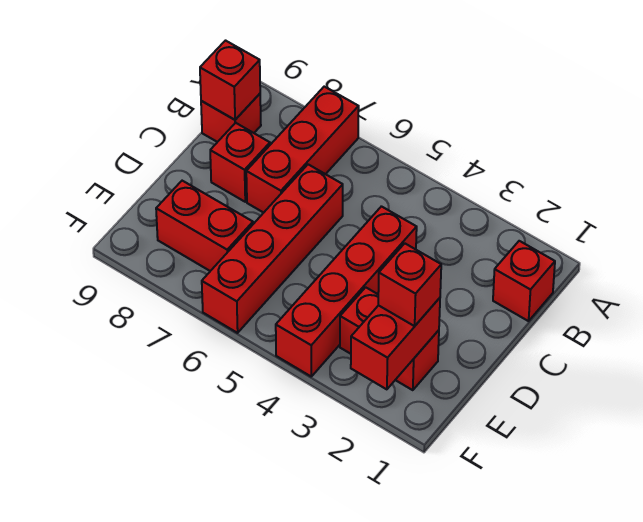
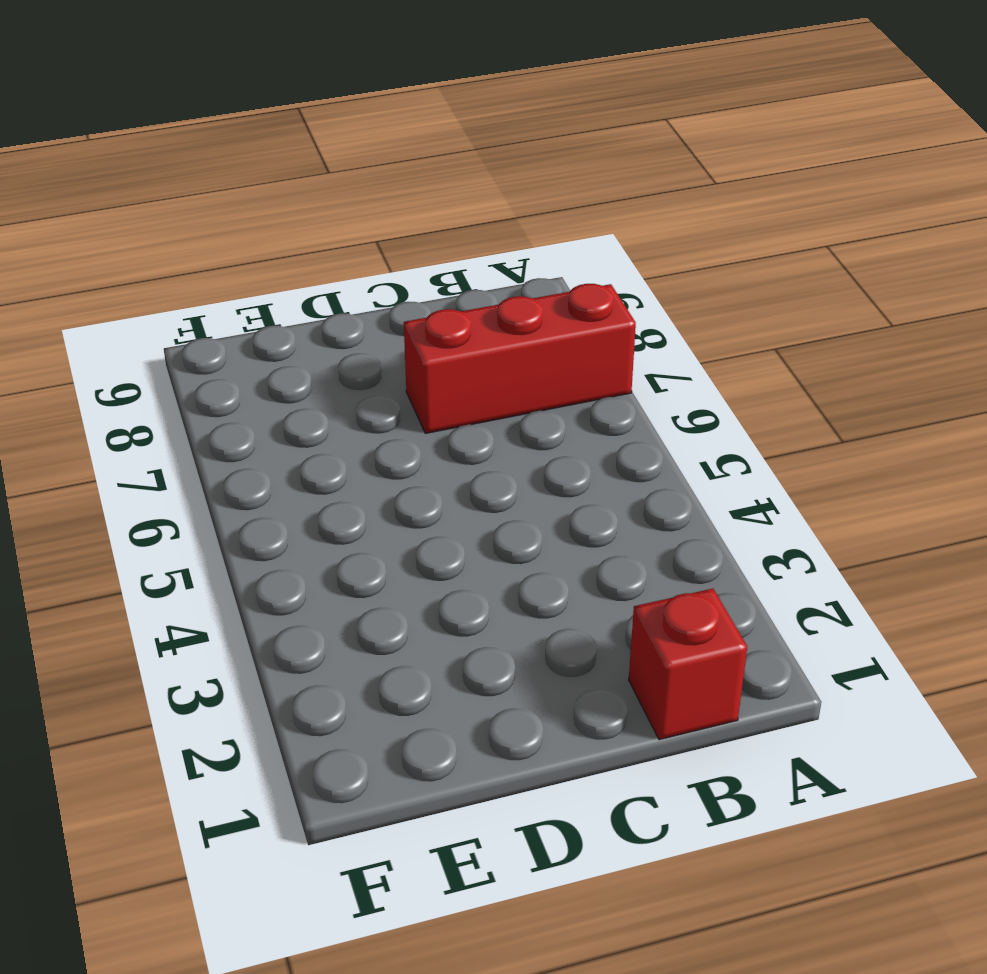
none -> red 1x1 brick [201,94,261,142]
none -> red 1x4 brick [276,206,417,376]

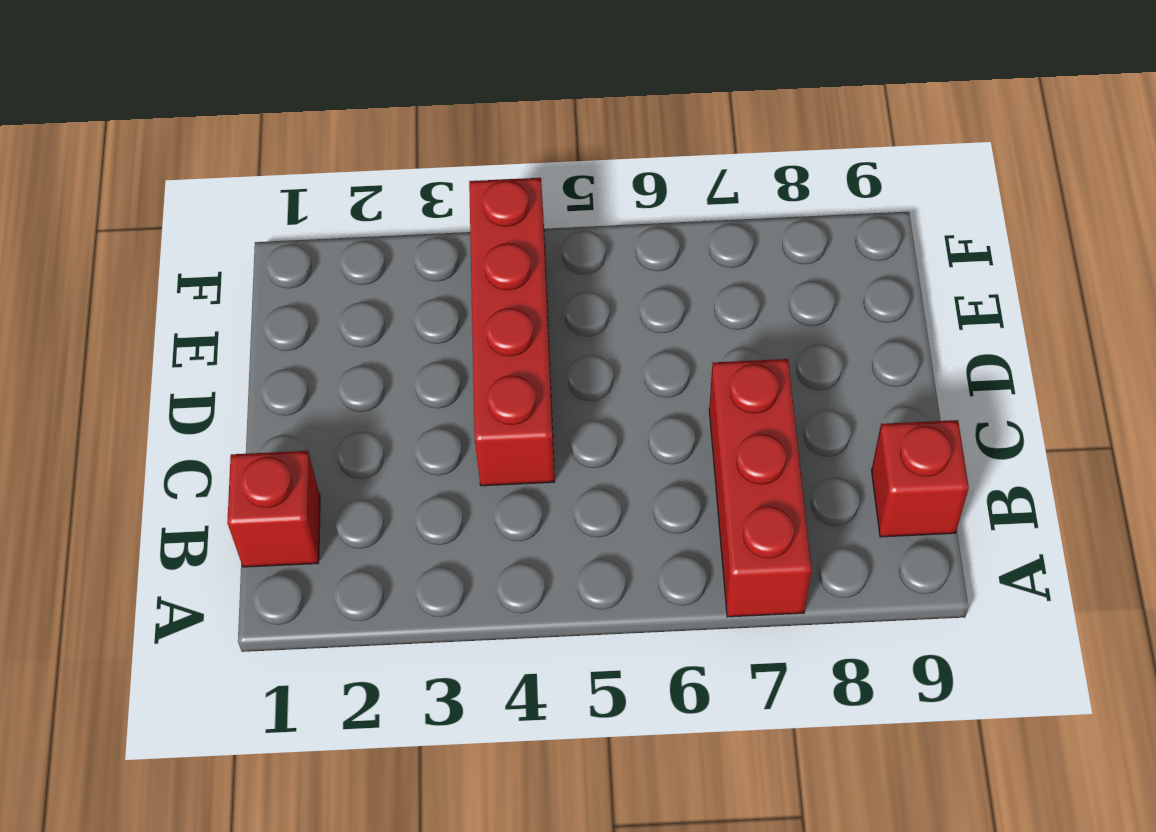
none -> red 1x4 brick [202,164,343,333]
none -> red 1x1 brick [210,123,270,202]

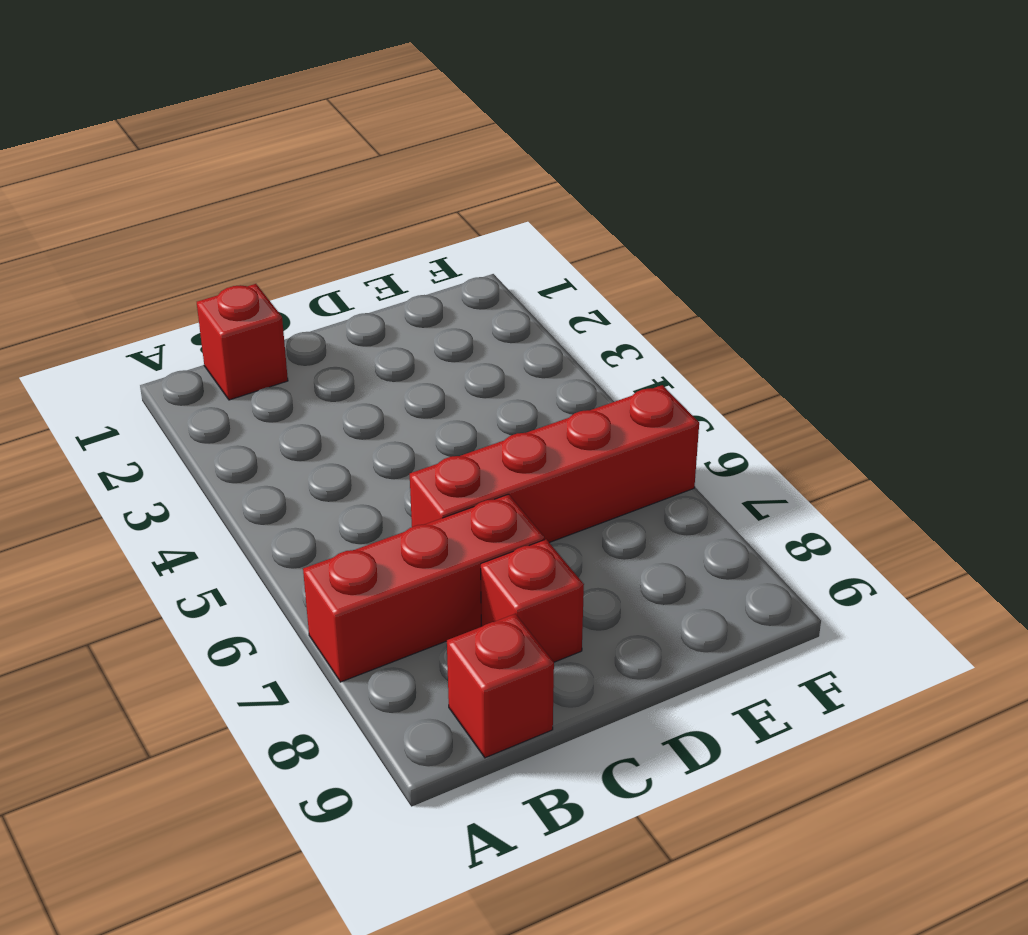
none -> red 1x4 brick [276,206,417,376]
none -> red 1x2 brick [340,287,439,390]

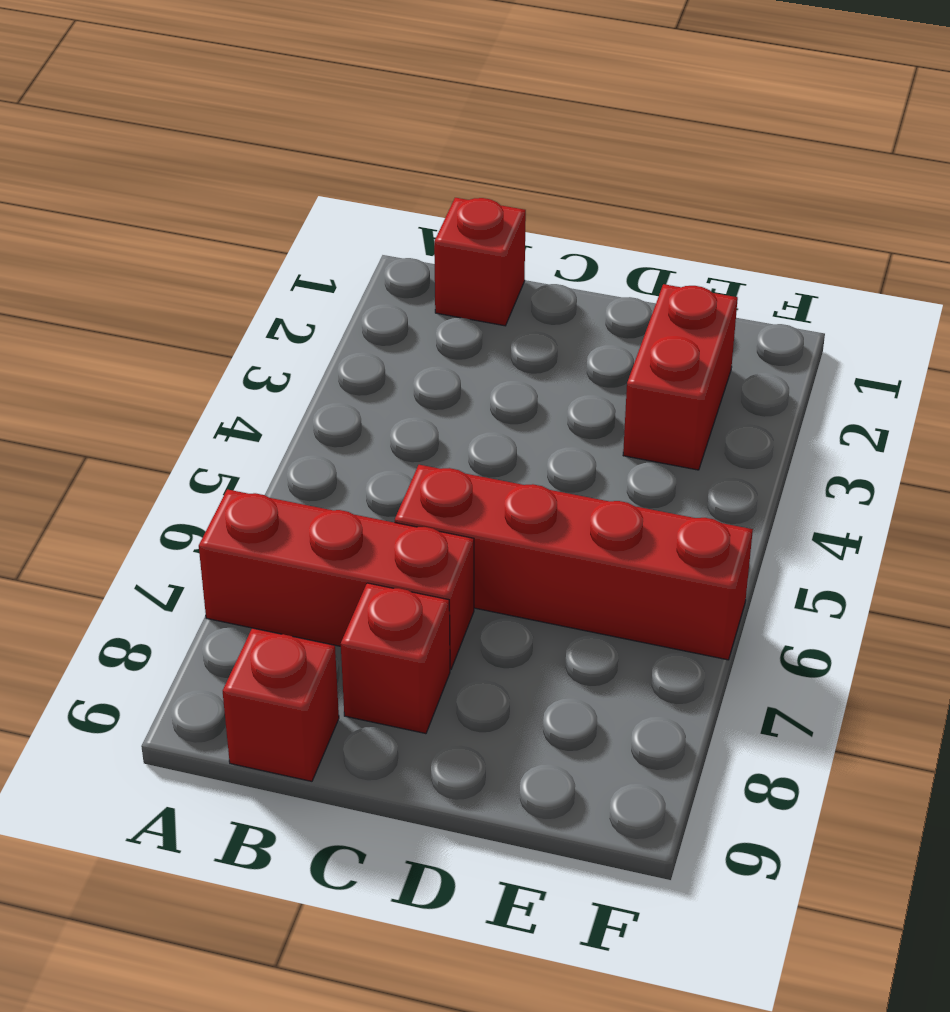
none -> red 1x4 brick [276,206,417,376]
none -> red 1x2 brick [156,181,253,271]

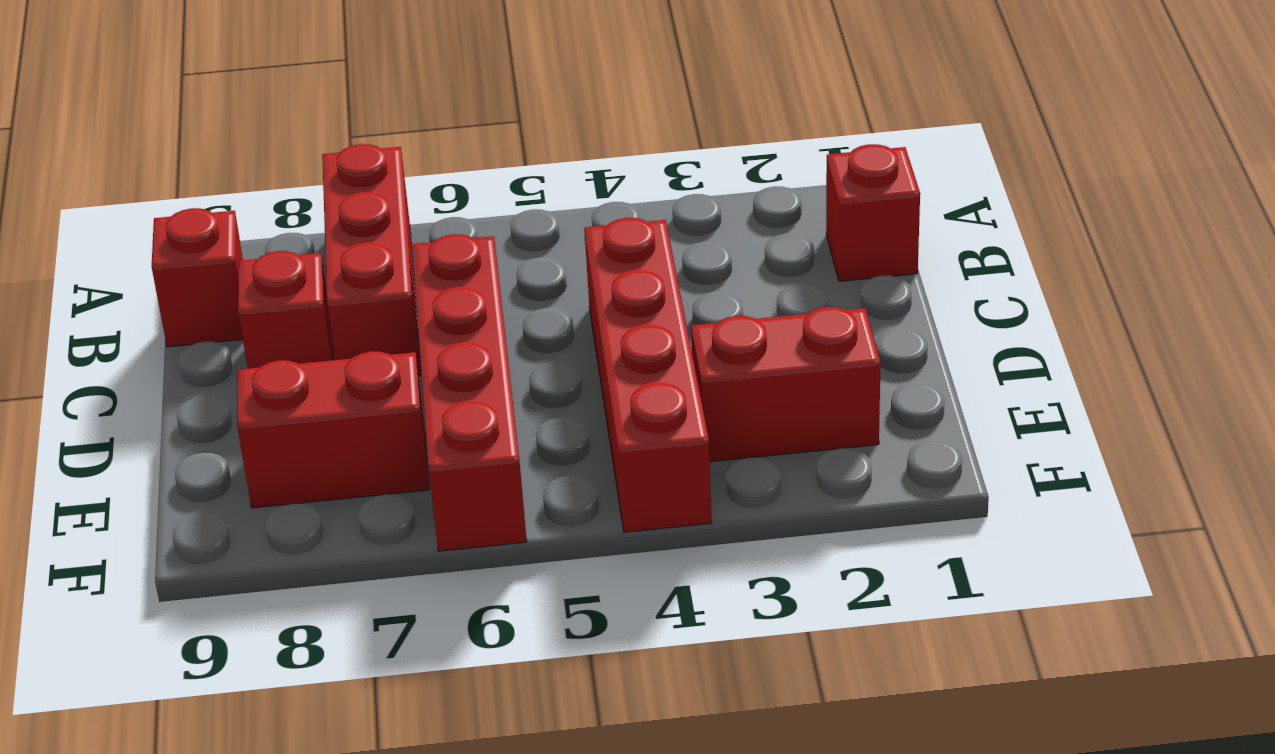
none -> red 1x1 brick [200,41,260,120]
none -> red 1x2 brick [351,298,440,389]

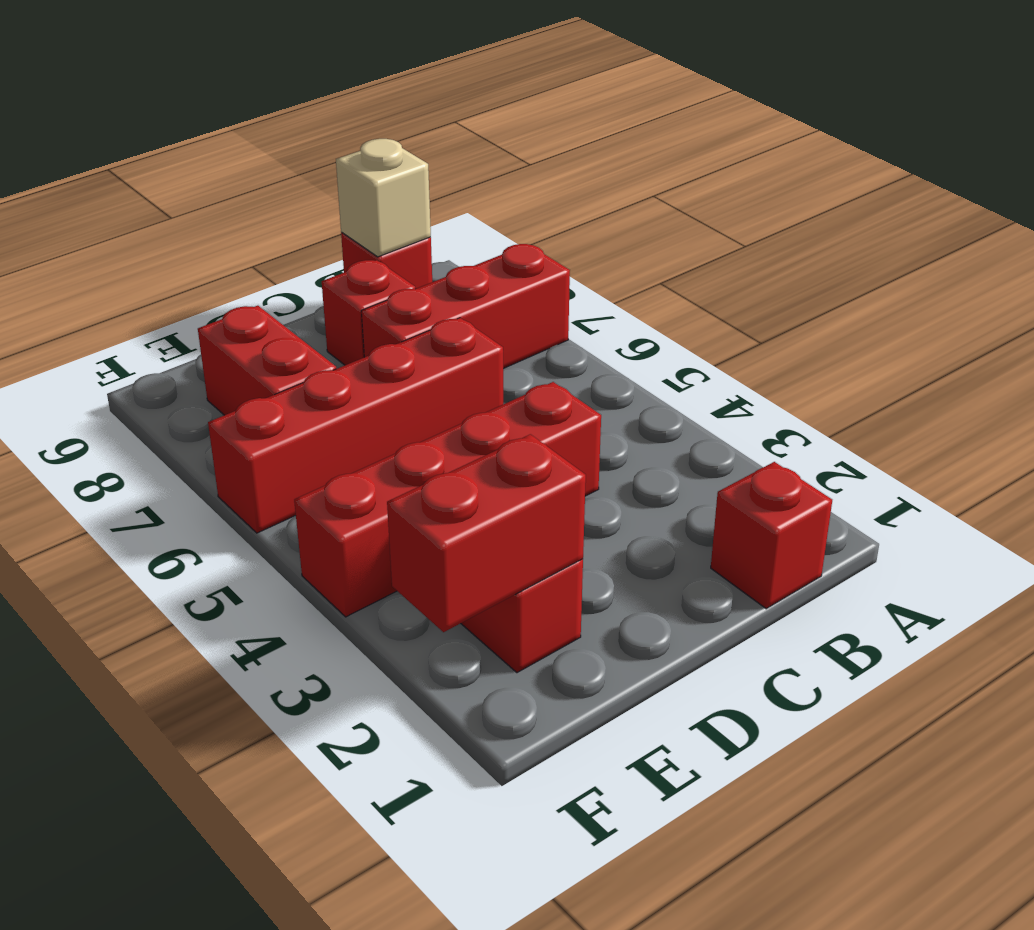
tan 1x1 brick [336,139,431,257] -> red 1x1 brick [200,41,260,120]
none -> red 1x1 brick [378,243,441,326]

